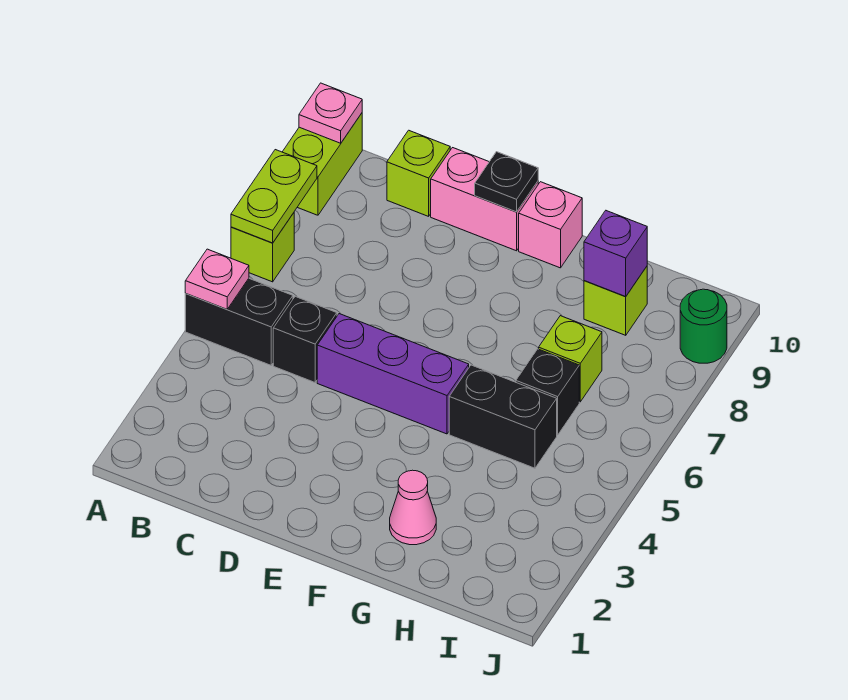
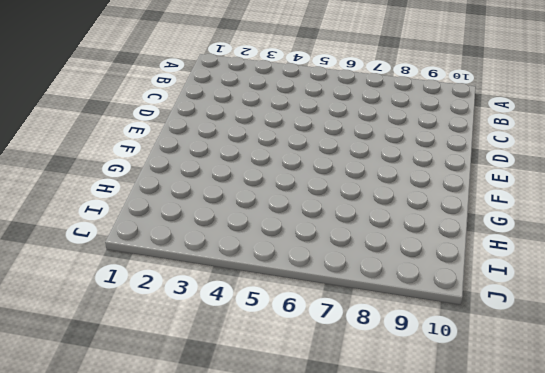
none -> black 1x2 brick [185,279,293,365]
none -> lime 1x1 brick [231,213,294,282]
none -> lime 1x2 brick [283,113,362,215]

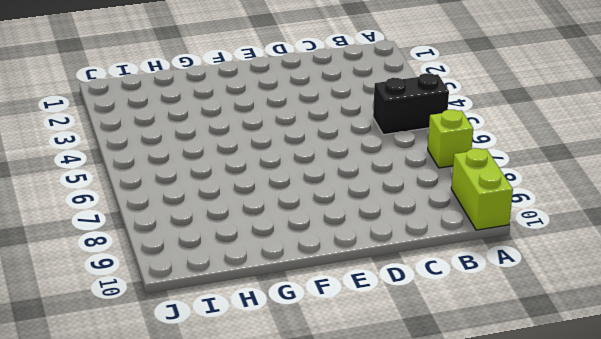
none -> black 1x1 brick [273,296,337,382]
none -> lime 1x1 brick [387,130,450,216]
none -> purple 1x3 brick [317,314,469,434]

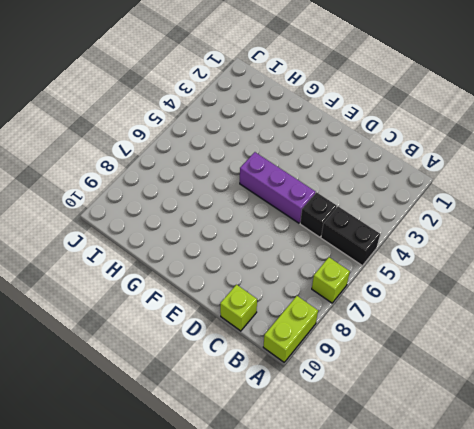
none -> pink 1x2 brick [431,148,538,251]
none -> pink 1x1 brick [519,182,582,268]
none -> pink 1x1 cone [390,470,436,545]

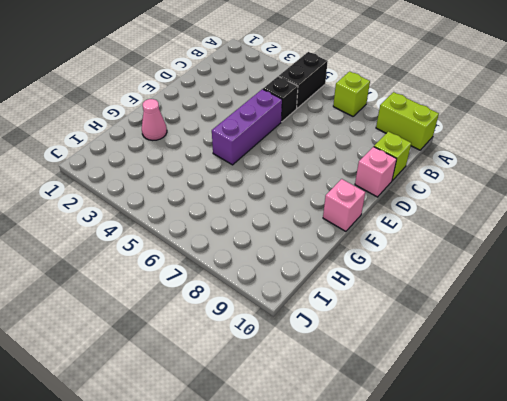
pink 1x1 brick [355,147,397,197] -> pink 1x2 brick [431,148,538,251]
none -> black 1x2 brick [449,365,557,468]
none -> black 1x1 brick [516,349,579,435]
none -> lime 1x1 brick [539,316,602,402]

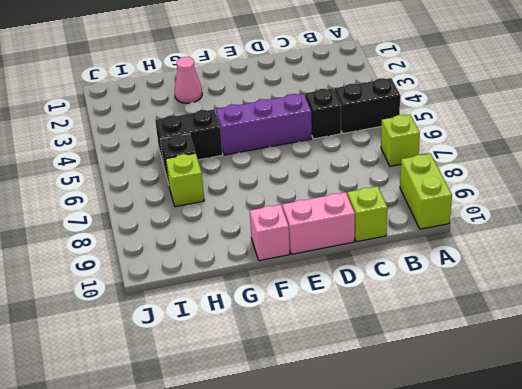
none -> lime 1x1 brick [584,267,647,335]
none -> green 1x1 round brick [680,289,727,363]
none -> pink 1x1 plate [185,249,249,309]

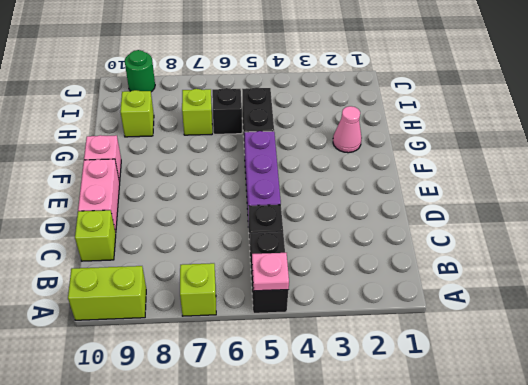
none -> lime 1x2 plate [231,150,317,243]
none -> pink 1x1 plate [299,83,362,143]
none -> black 1x1 plate [475,152,538,212]

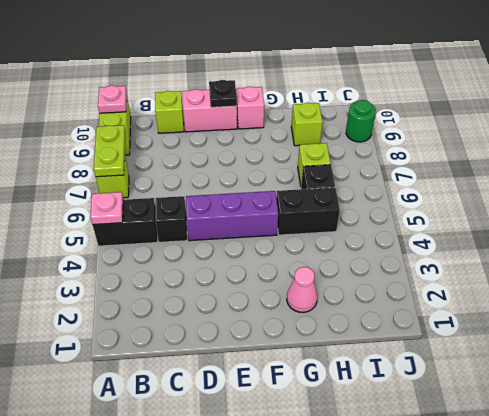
none -> purple 1x1 brick [584,211,647,297]

